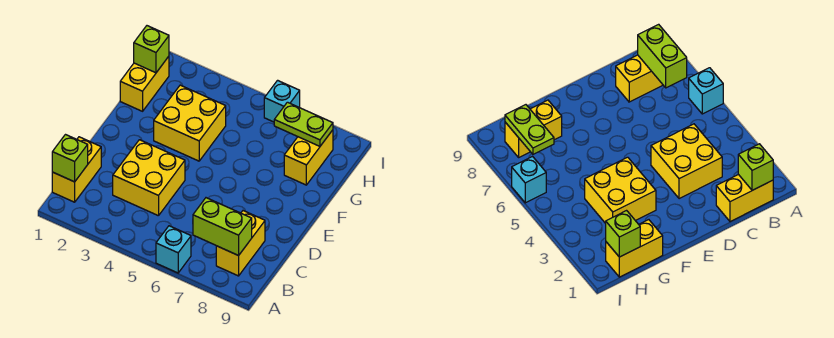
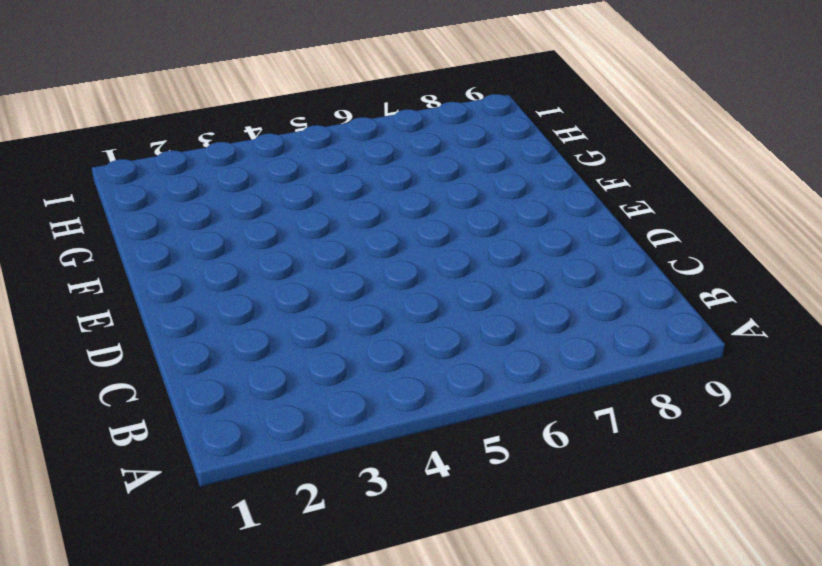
none -> cyan 1x1 brick [156,226,191,273]
none -> yellow 1x2 brick [52,137,101,202]
none -> yellow 1x2 brick [216,211,265,276]

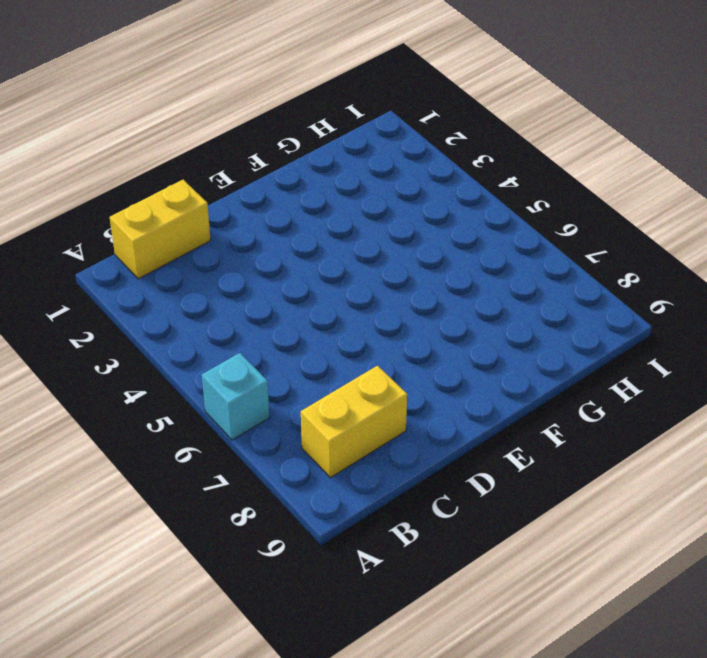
none -> yellow 2x2 brick [113,140,185,216]
none -> yellow 2x2 brick [154,85,226,161]
none -> yellow 1x2 brick [120,56,169,111]

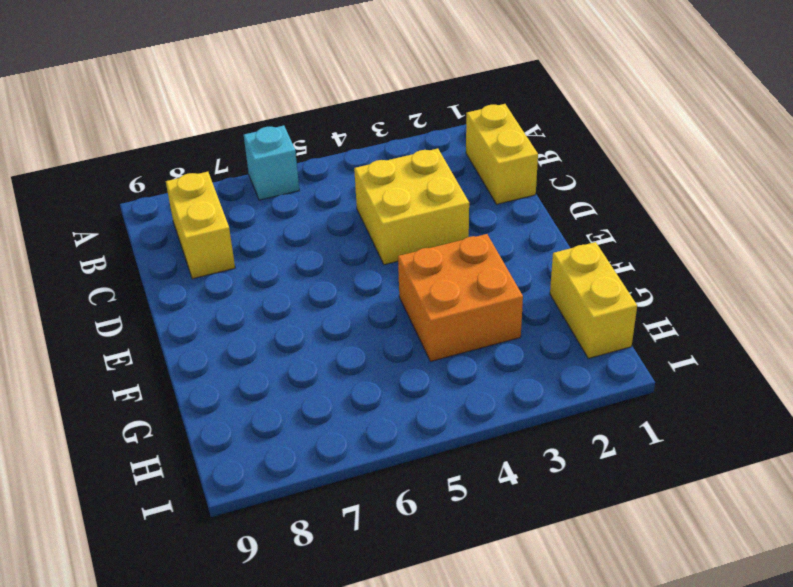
orange 2x2 brick [398,234,523,361] -> yellow 2x2 brick [154,85,226,161]
none -> yellow 1x2 brick [284,130,333,185]
none -> cyan 1x1 brick [264,80,300,122]
none -> lime 1x1 brick [52,135,88,182]

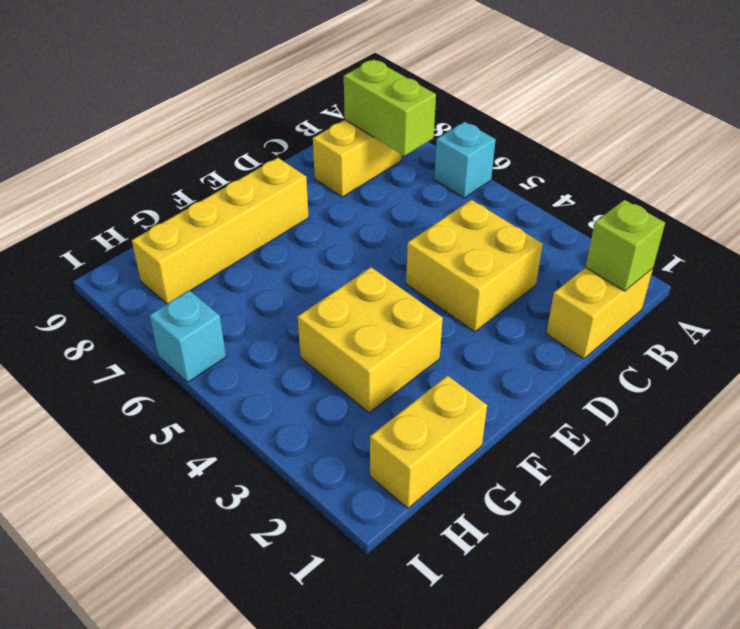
yellow 1x4 brick [132,158,309,304] -> yellow 1x2 brick [284,130,333,185]
none -> lime 1x1 brick [134,26,169,73]
none -> lime 1x2 plate [274,102,333,146]

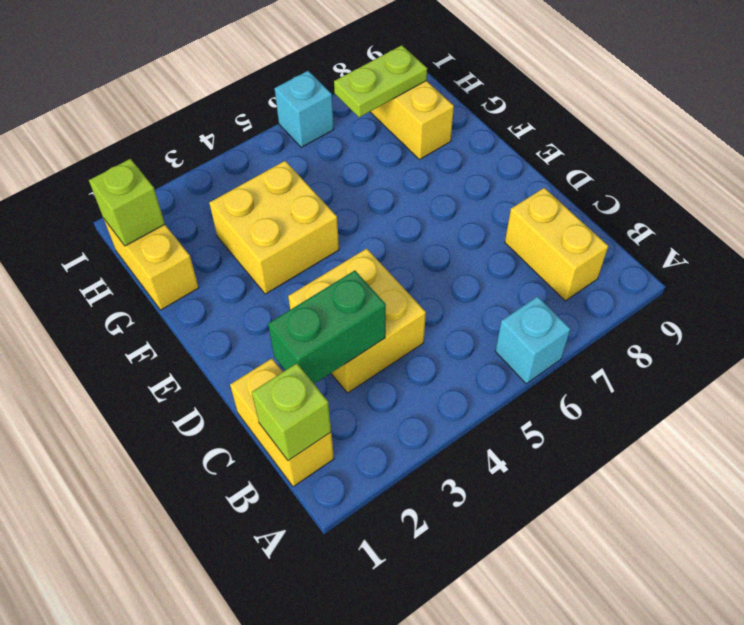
green 1x2 brick [268,271,386,384] -> none
none -> lime 1x2 brick [193,198,252,256]

